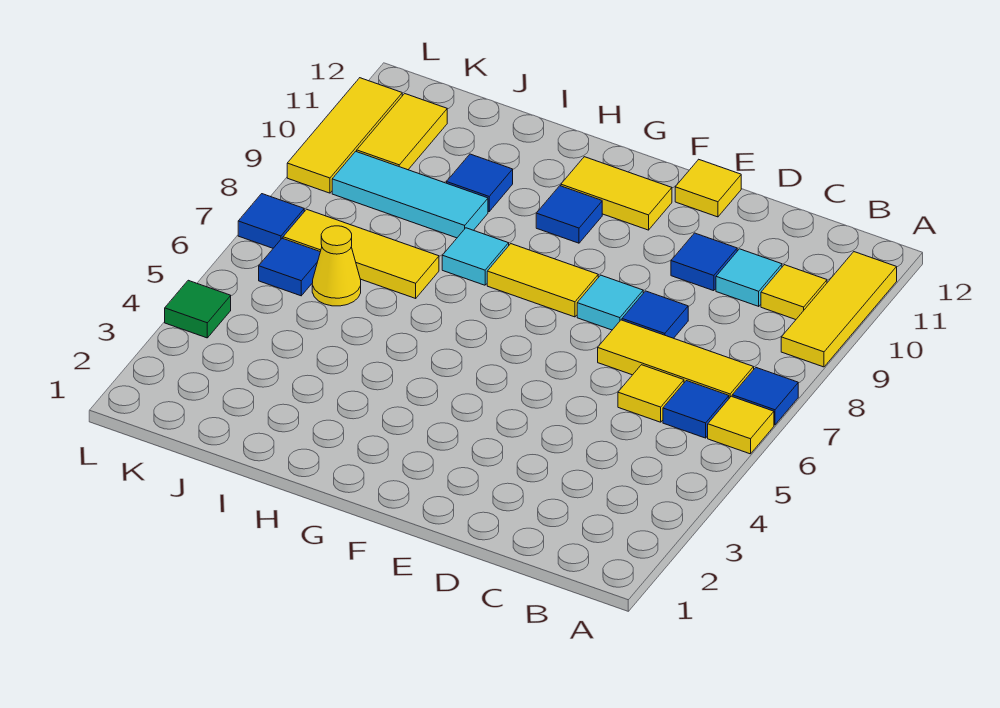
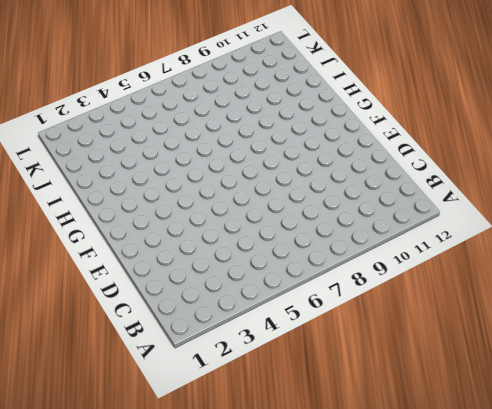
none -> yellow 1x1 tile [708,396,774,454]
none -> blue 1x1 tile [732,368,798,425]
none -> yellow 1x3 tile [781,252,897,367]

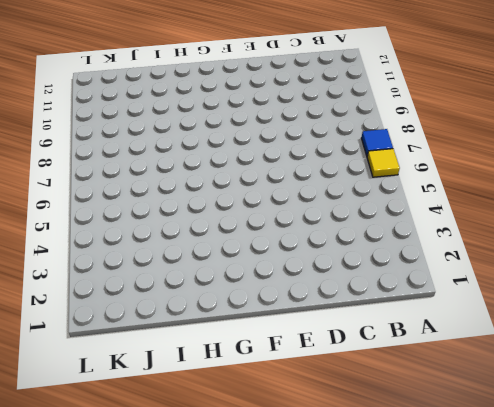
none -> yellow 1x3 tile [781,252,897,367]
none -> blue 1x1 tile [663,381,729,438]
none -> yellow 1x3 tile [598,320,754,398]

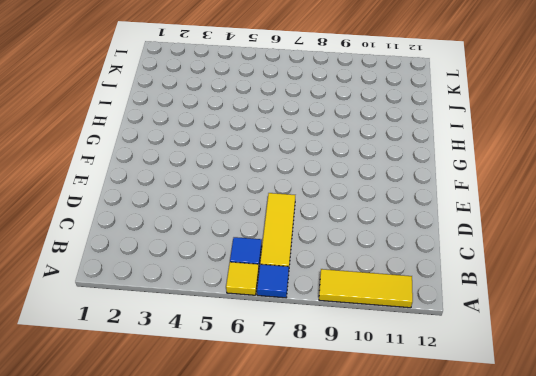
none -> yellow 1x1 tile [761,265,827,320]
none -> yellow 1x1 tile [618,365,684,422]
none -> cyan 1x1 tile [716,249,782,306]

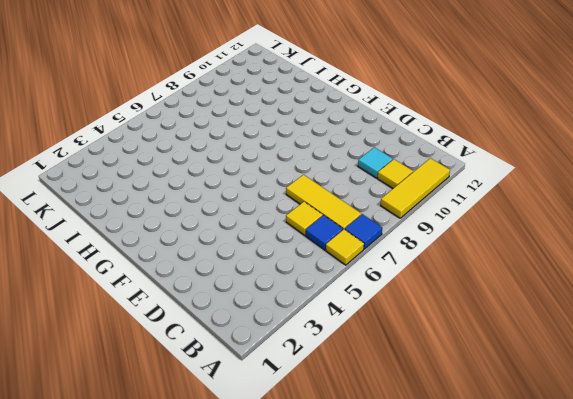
none -> blue 1x1 tile [622,291,688,338]
none -> blue 1x1 tile [671,233,737,291]
none -> cyan 1x1 tile [577,275,643,330]

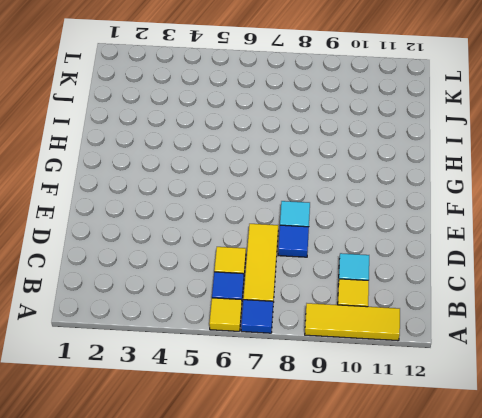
none -> blue 1x1 tile [671,233,737,291]
none -> yellow 1x1 tile [675,159,741,217]
none -> yellow 1x2 tile [487,244,598,317]

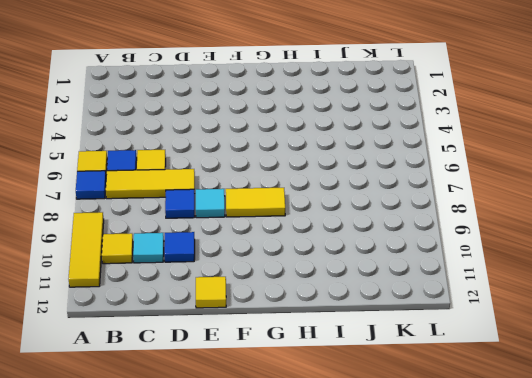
none -> yellow 1x2 tile [561,157,672,230]
none -> blue 1x1 tile [536,186,602,243]
none -> cyan 1x1 tile [442,228,509,285]

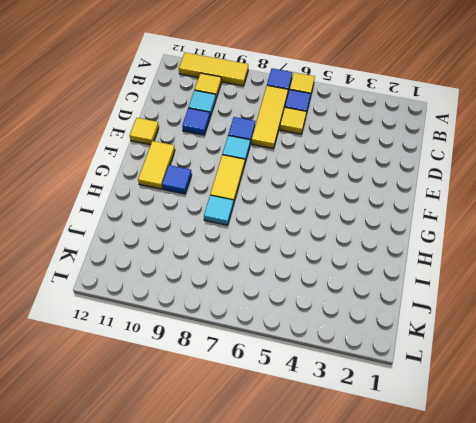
none -> yellow 1x3 tile [283,209,439,298]
none -> cyan 1x3 tile [332,151,488,238]
none -> blue 1x1 tile [447,154,513,212]

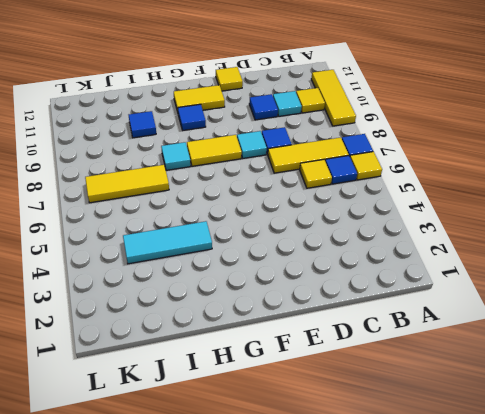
cyan 1x3 tile [123,221,212,264] -> cyan 1x3 tile moved to [332,151,488,238]
none -> yellow 1x1 cone [312,226,361,306]
none -> blue 1x1 tile [259,238,320,296]
none -> yellow 1x2 tile [357,94,447,170]

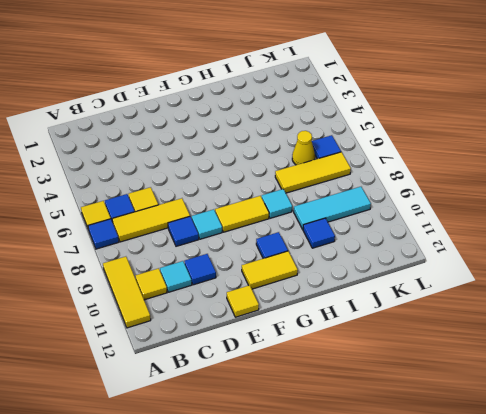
none -> yellow 1x2 tile [357,94,447,170]
none -> green 1x1 tile [165,280,231,338]
none -> blue 1x1 tile [238,194,304,248]

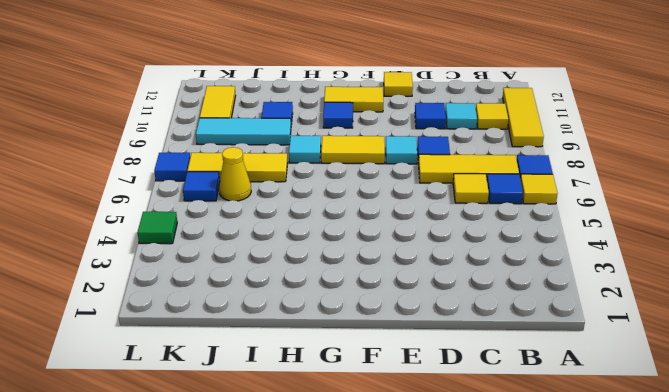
none -> yellow 1x3 tile [287,78,402,193]

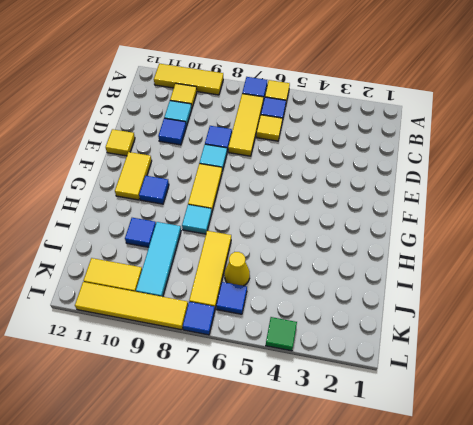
yellow 1x4 tile [75,282,188,330] -> yellow 1x3 tile [287,78,402,193]

